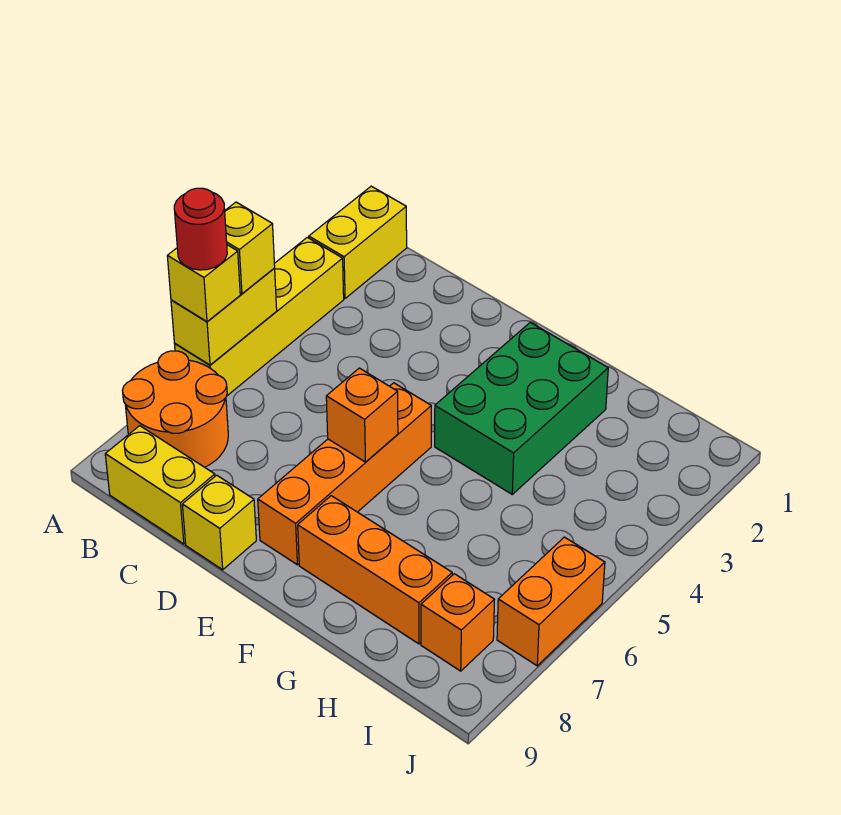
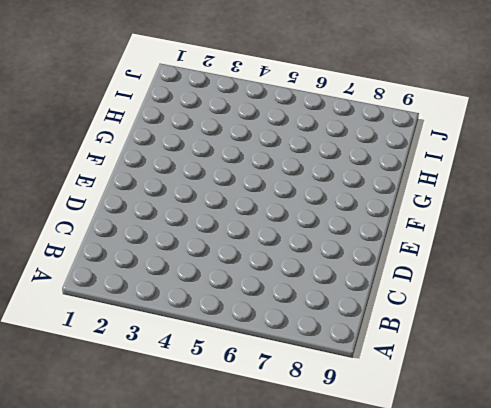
none -> yellow 1x2 brick [309,186,407,298]
none -> yellow 1x4 brick [175,237,344,396]
none -> orange 2x2 round brick [122,351,228,467]

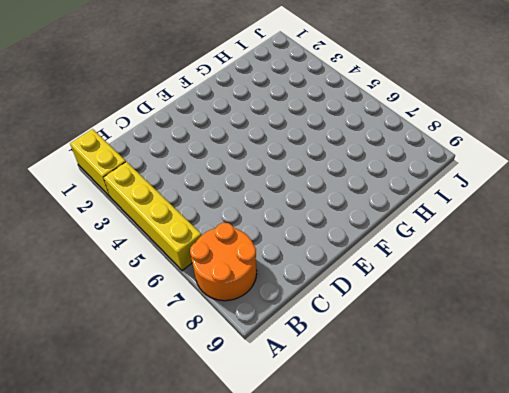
none -> yellow 1x2 brick [105,426,215,544]
none -> yellow 1x1 brick [182,475,256,570]
none -> orange 1x4 brick [258,383,431,565]

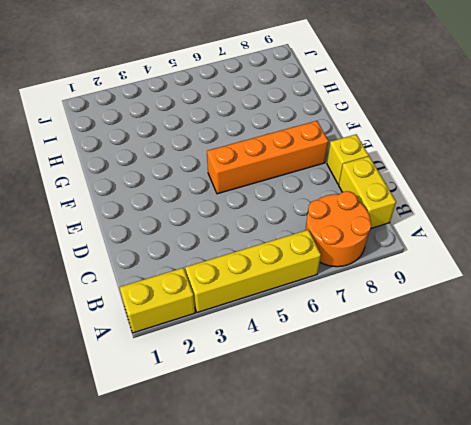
none -> green 2x3 brick [435,322,608,494]
none -> orange 1x3 brick [298,496,452,644]
none -> orange 1x1 brick [421,574,494,671]

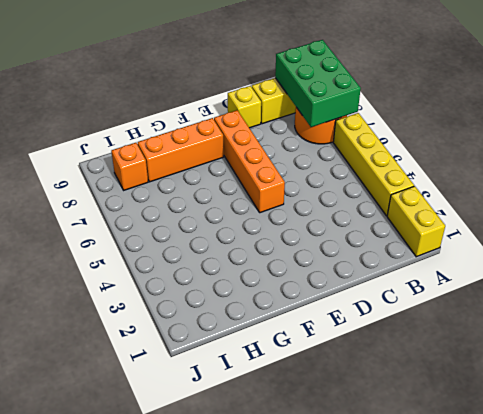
green 2x3 brick [275,40,361,127] -> green 2x3 brick moved to [435,322,608,494]
none -> orange 1x2 brick [497,537,605,666]
none -> yellow 1x2 brick [171,268,277,365]
none -> orange 1x1 brick [326,368,398,462]

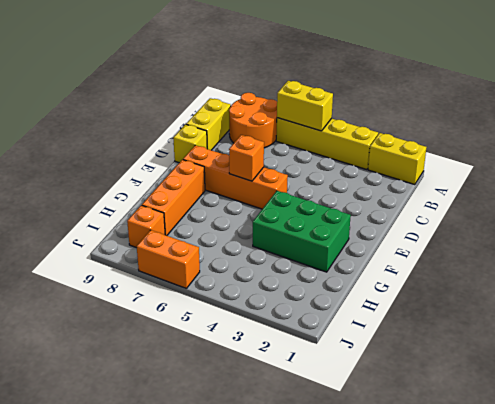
none -> yellow 1x1 brick [225,202,275,294]
none -> yellow 1x1 brick [167,245,240,322]
none -> red 1x1 round brick [174,188,227,270]

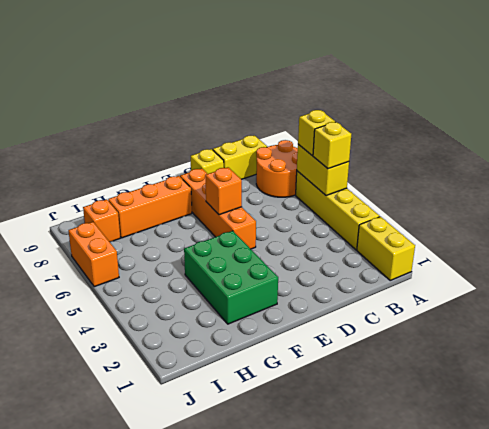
none -> red 1x1 round brick [174,188,227,270]

